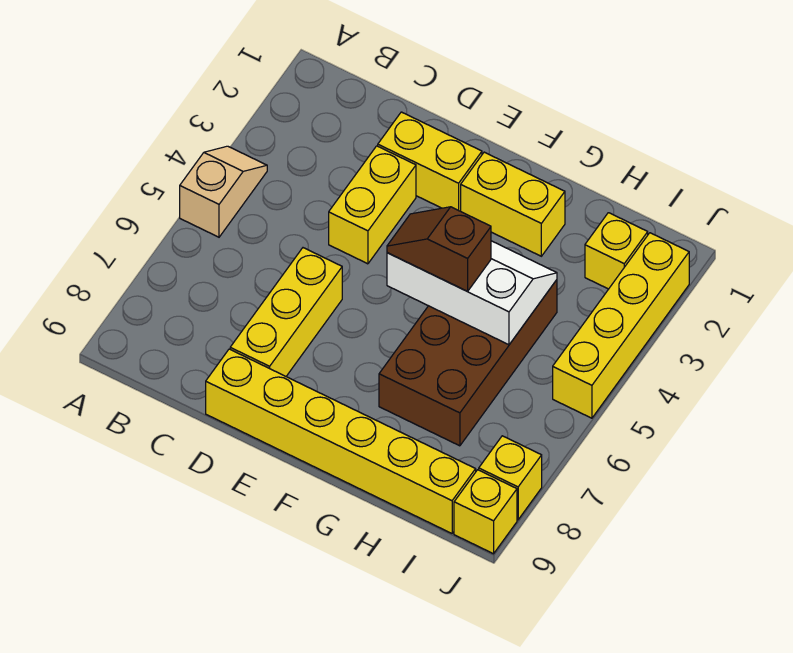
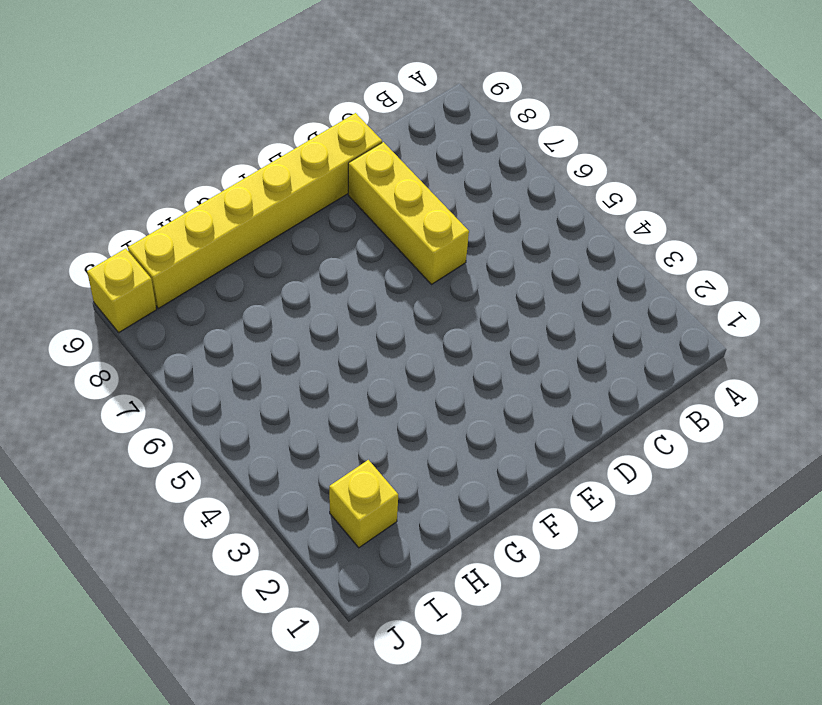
none -> tan 1x2 slope [180,146,267,237]
none -> yellow 1x2 brick [378,112,482,211]
none -> yellow 1x2 brick [329,146,416,264]

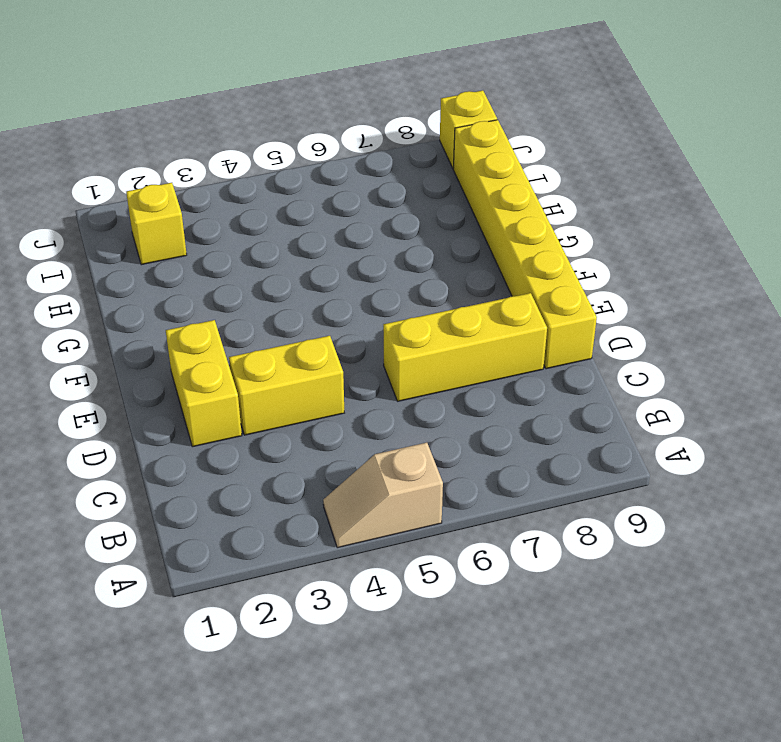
none -> yellow 1x2 brick [461,152,565,256]
none -> brown 2x4 brick [379,280,557,446]
none -> yellow 1x4 brick [553,233,689,418]

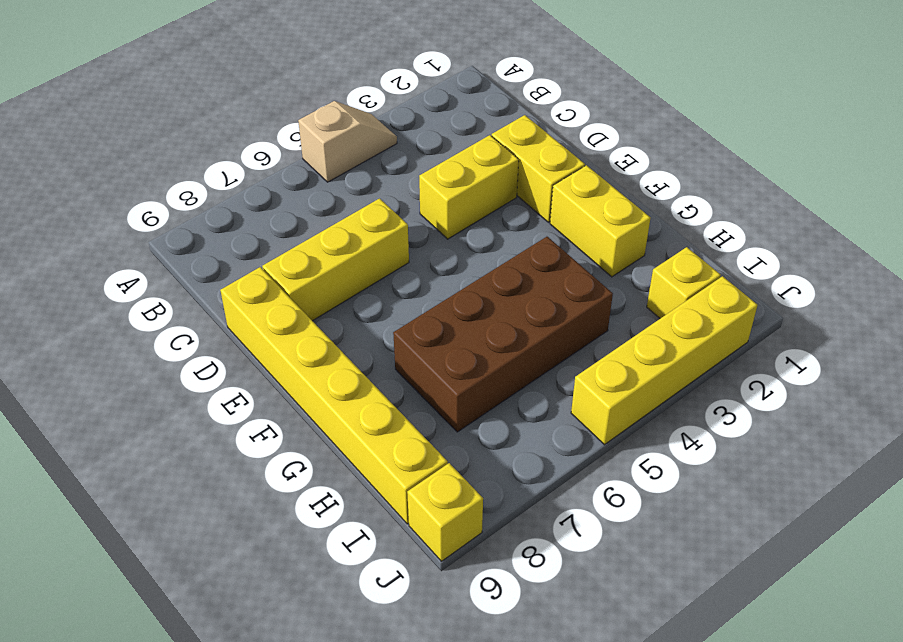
none -> yellow 1x1 brick [479,436,542,520]
none -> white 2x3 slope [387,241,557,345]
none -> brown 1x2 slope [387,207,491,291]

